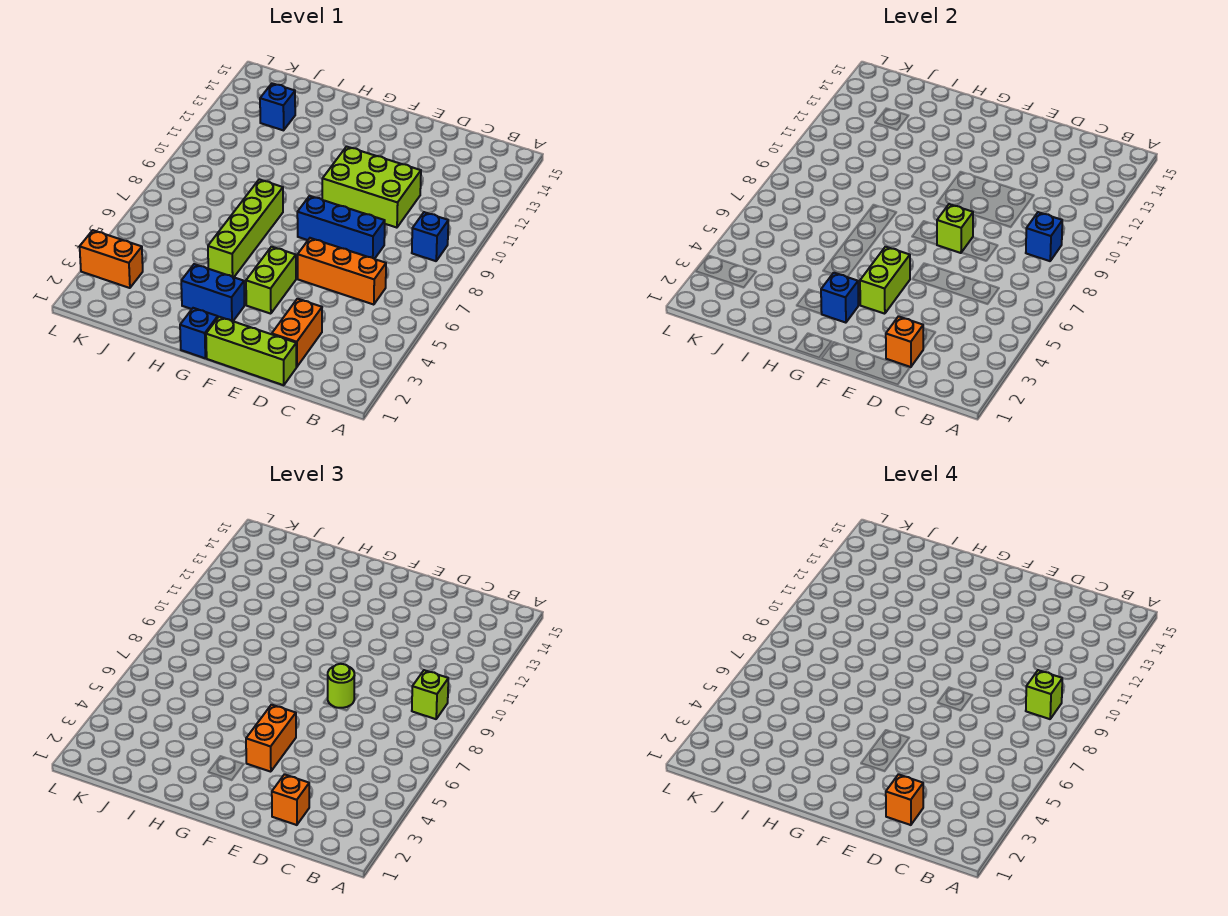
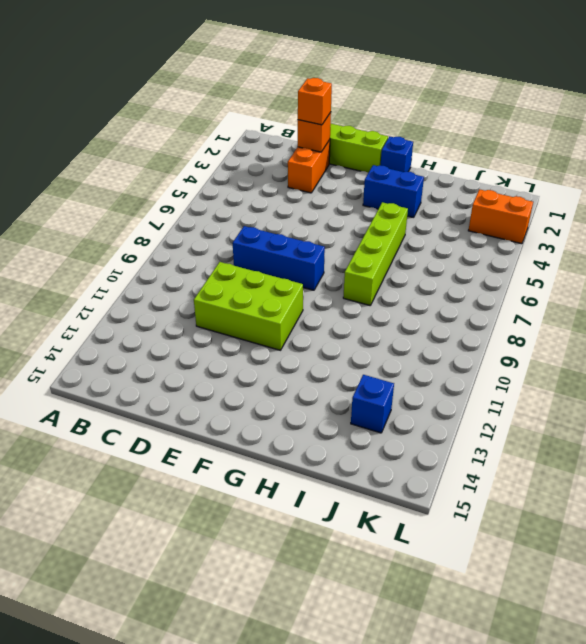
none -> blue 1x1 brick [412,212,448,261]
none -> orange 1x3 brick [298,238,386,305]
none -> lime 1x2 brick [246,247,296,314]

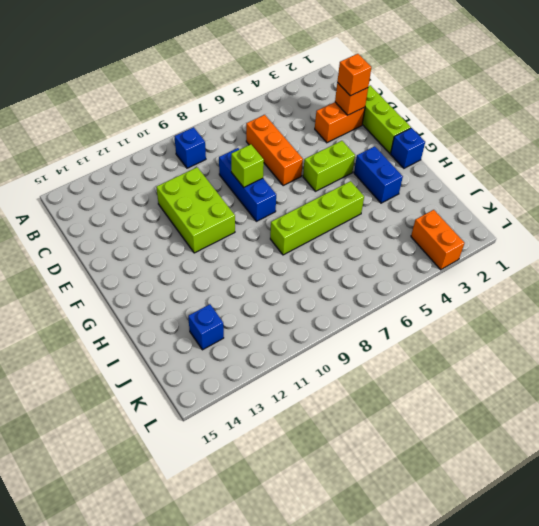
none -> blue 1x1 brick [1026,212,1062,261]
none -> lime 1x2 brick [860,247,910,314]
none -> blue 1x1 brick [821,273,859,323]

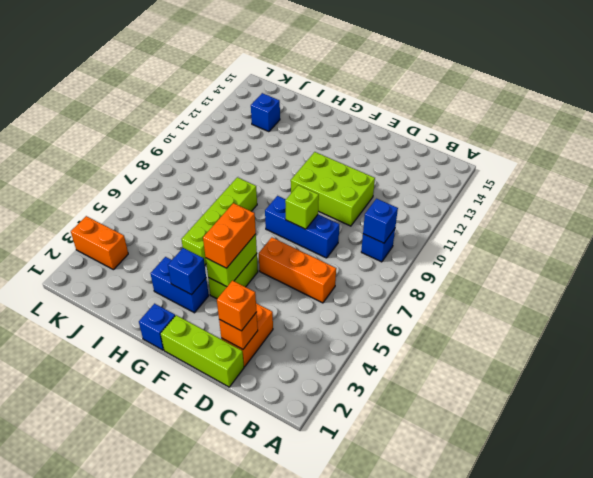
none -> lime 1x1 brick [412,670,448,719]
none -> lime 1x1 round brick [328,664,355,708]
none -> lime 1x1 brick [1026,670,1062,719]

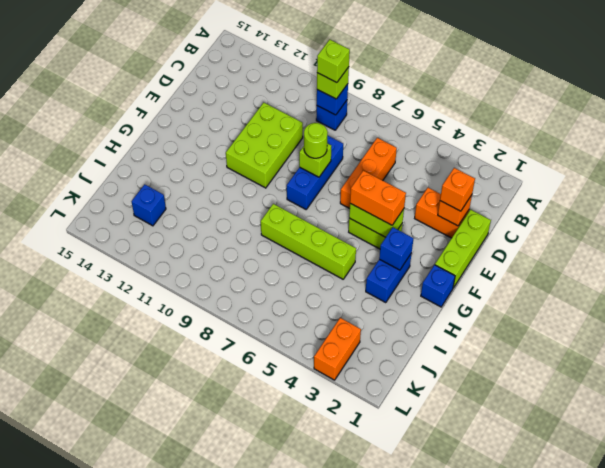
none -> orange 1x1 brick [886,774,923,825]

